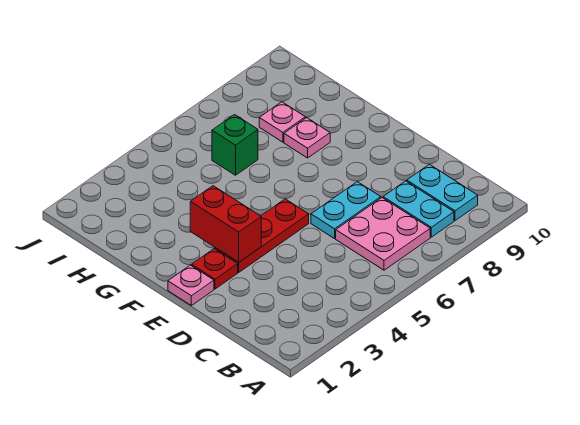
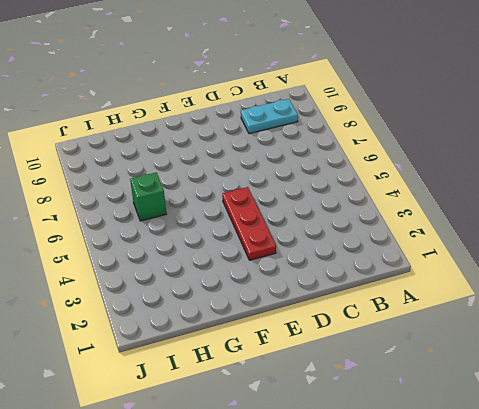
none -> pink 2x2 plate [336,198,430,270]
none -> cyan 1x2 plate [383,181,454,237]

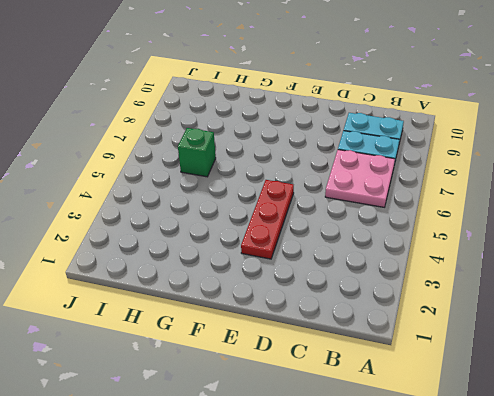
none -> cyan 1x2 plate [311,182,381,239]
none -> pink 1x1 plate [168,265,214,305]

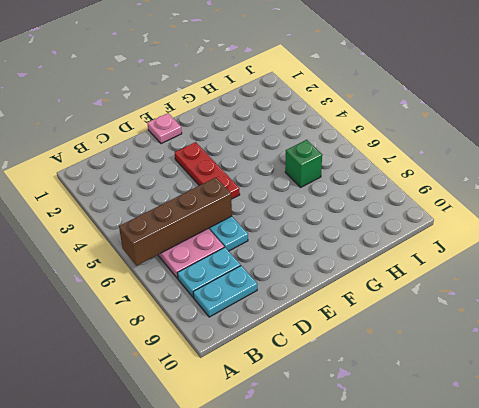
brown 1x4 brick [119,178,232,266] -> none
none -> red 1x1 plate [192,249,238,289]
none -> pink 1x1 plate [284,118,330,158]

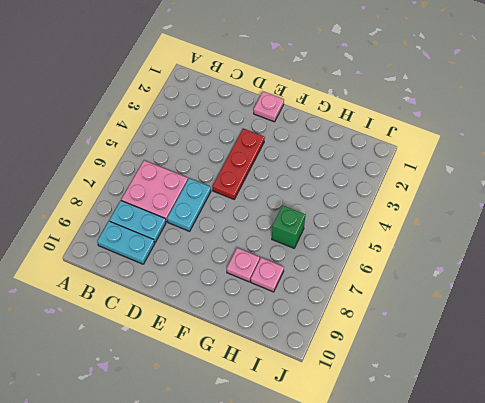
none -> red 1x1 plate [192,249,238,289]
none -> red 1x2 brick [190,186,261,262]

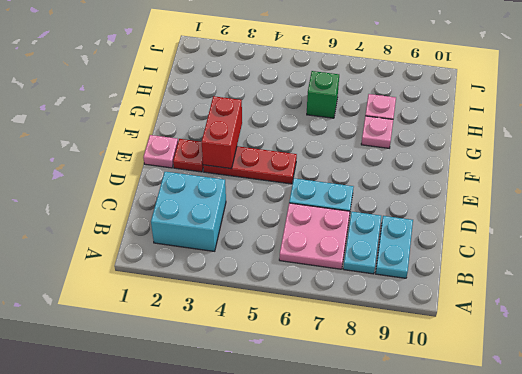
cyan 2x2 brick [151,172,226,251] -> none

